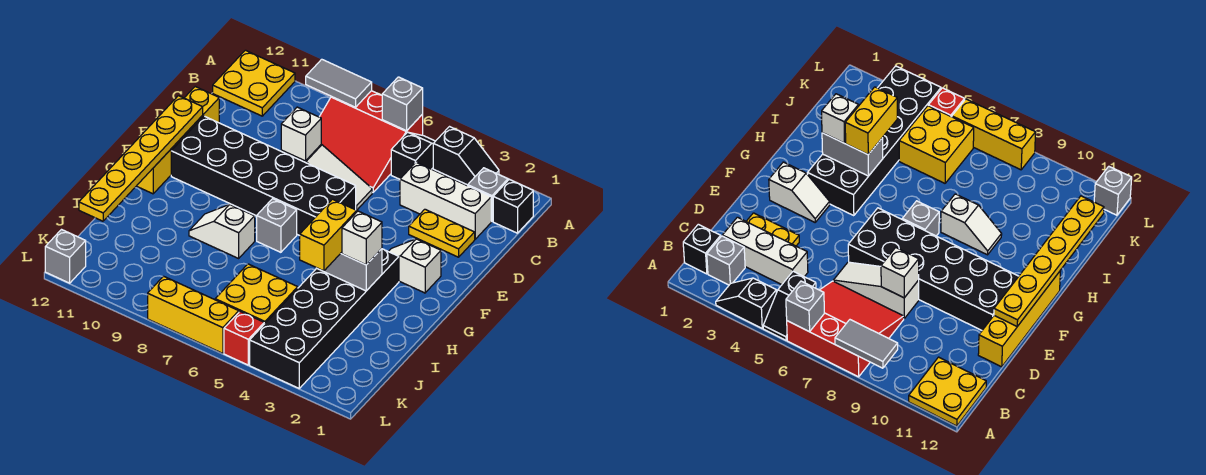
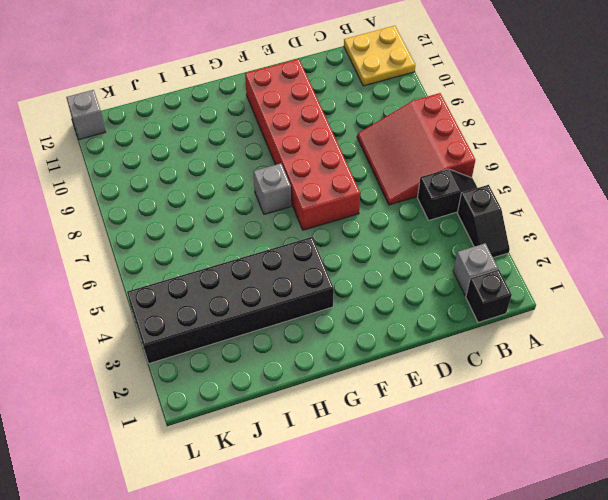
red 2x6 brick [245,59,360,230] -> black 2x6 brick [171,116,356,236]
none -> white 1x3 brick [400,162,491,239]
none -> yellow 1x2 plate [409,209,475,257]
none -> white 1x3 slope [281,144,372,210]

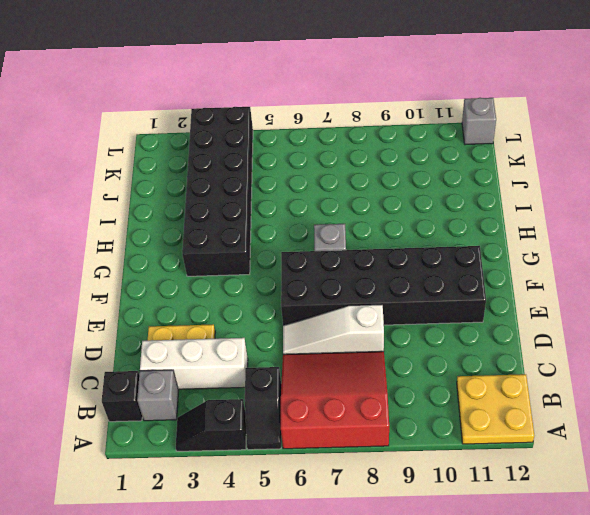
none -> yellow 1x4 brick [137,87,219,194]
none -> white 1x2 slope [389,239,441,293]
none -> white 1x2 slope [189,205,255,258]

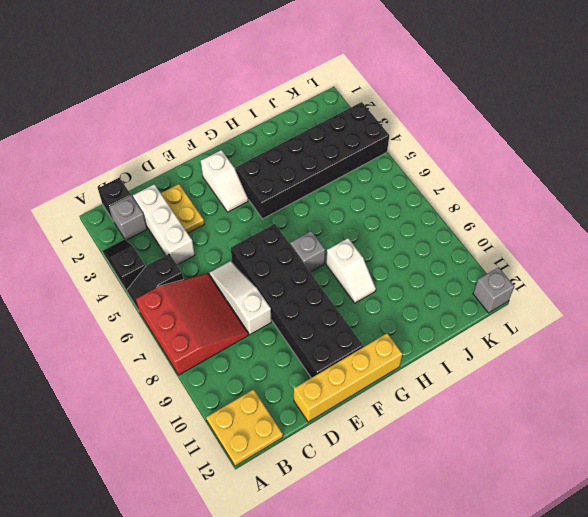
none -> yellow 2x2 brick [215,264,298,324]
none -> red 1x1 brick [224,312,264,365]
none -> yellow 1x3 brick [148,276,239,353]

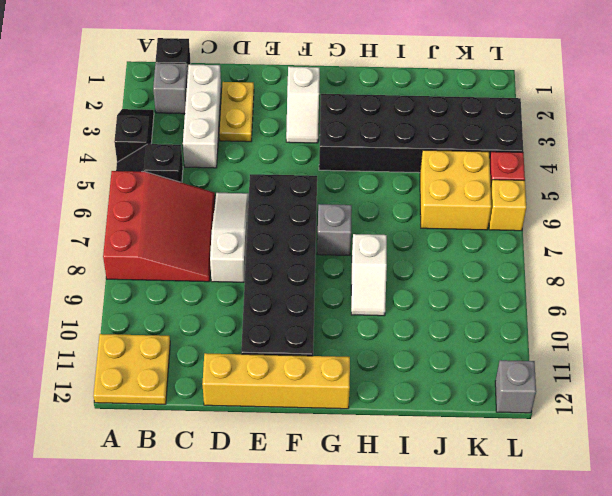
yellow 1x1 brick [489,180,526,231] -> yellow 1x3 brick [148,276,239,353]
none -> grey 1x1 brick [382,77,423,131]
none -> grey 1x2 tile [306,59,372,107]
none -> white 1x1 brick [281,107,321,161]

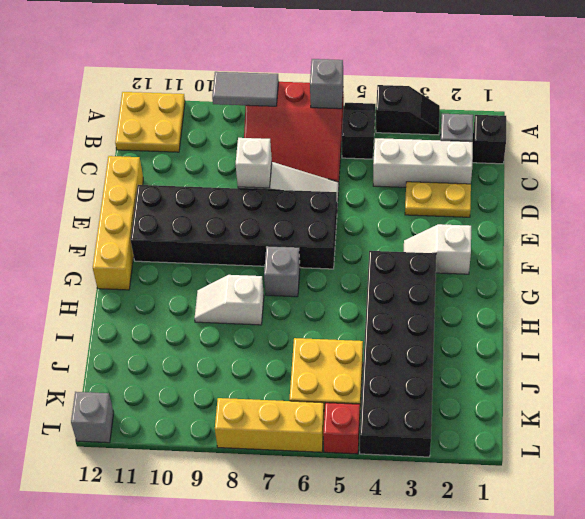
none -> yellow 1x6 plate [79,96,203,221]
none -> grey 1x2 brick [317,249,382,291]
none -> white 1x1 brick [342,211,382,265]

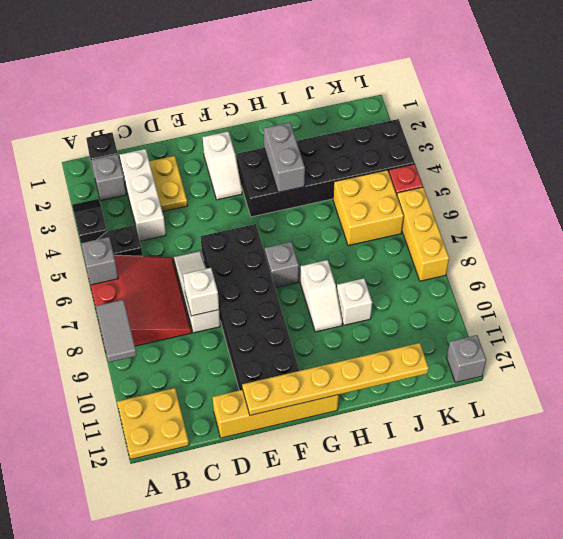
white 1x1 brick [337,278,372,325] -> white 1x1 brick moved to [342,211,382,265]
none -> yellow 1x2 brick [300,199,357,271]

